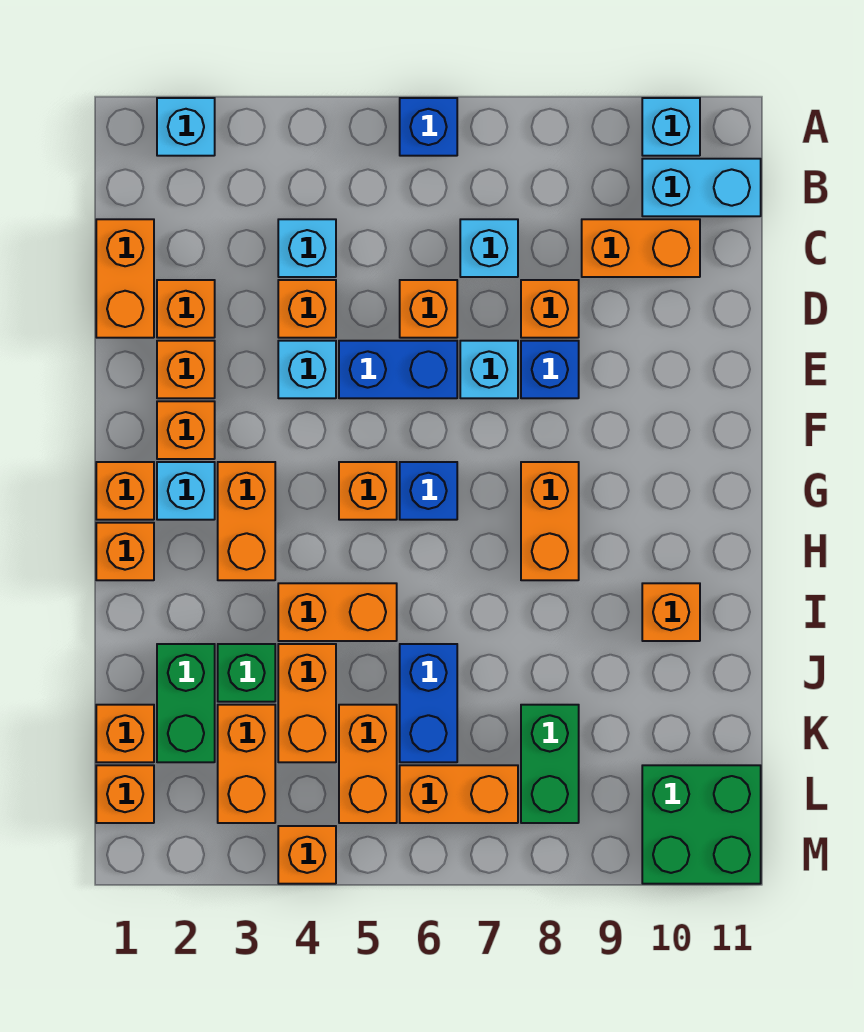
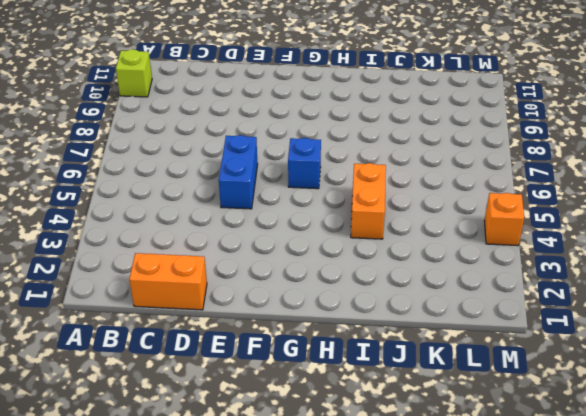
lime 1x1 brick [116,49,152,97] -> cyan 1x1 brick [642,98,700,156]
none -> cyan 1x1 brick [157,98,215,156]
none -> blue 1x1 brick [400,98,457,156]
none -> cyan 1x2 brick [642,159,761,216]
none -> cyan 1x1 brick [278,219,336,277]

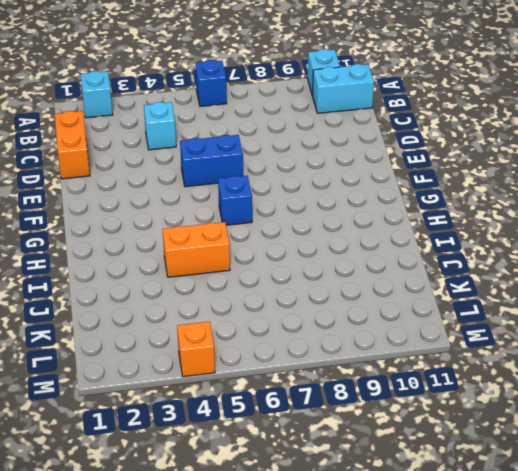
none -> cyan 1x1 brick [460,219,518,277]
none -> orange 1x2 brick [582,219,700,277]
none -> orange 1x1 brick [157,280,215,338]
none -> orange 1x1 brick [278,280,336,338]

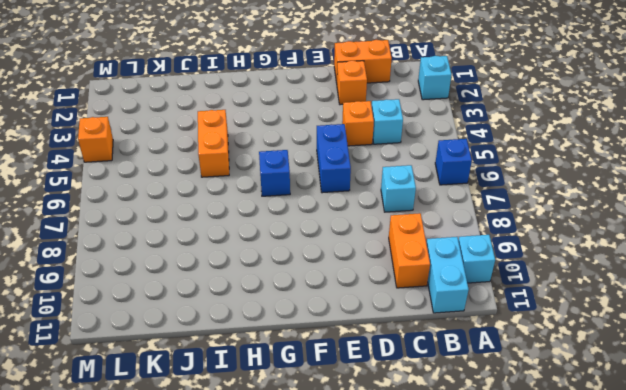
none -> orange 1x1 brick [400,280,457,338]
none -> orange 1x1 brick [521,280,579,338]
none -> orange 1x1 brick [157,341,215,398]
none -> cyan 1x1 brick [278,341,336,398]

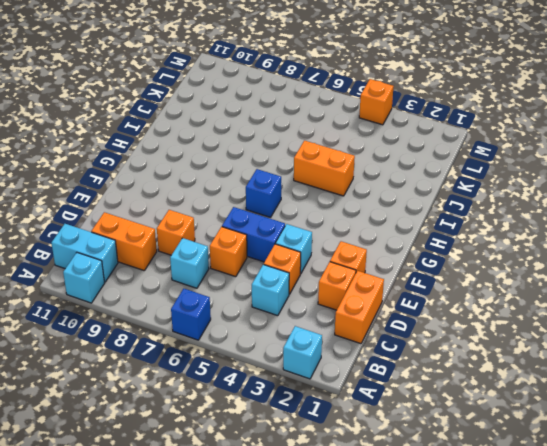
none -> cyan 1x1 brick [460,341,518,398]
none -> blue 1x1 brick [521,341,579,398]
none -> orange 1x1 brick [157,401,215,459]
none -> orange 1x1 brick [96,462,154,520]

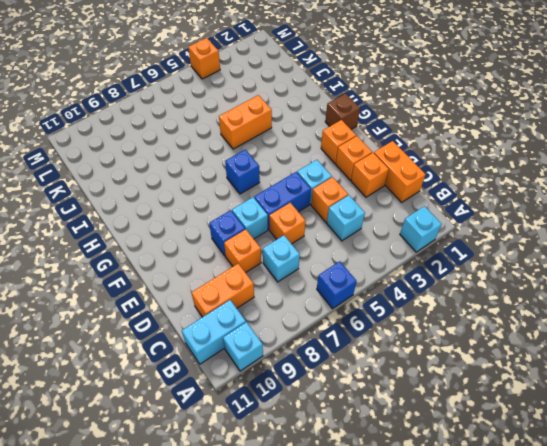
brown 1x1 brick [325,94,360,129] -> orange 1x1 brick [96,462,154,520]
none -> cyan 1x1 brick [157,462,215,520]
none -> orange 1x2 brick [218,462,275,580]
none -> orange 1x1 brick [339,462,397,520]
none -> orange 1x2 brick [521,462,579,580]

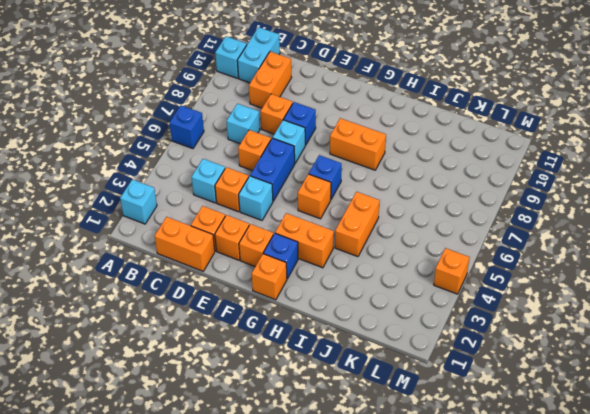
blue 1x1 brick [263,233,298,279] -> cyan 1x1 brick [157,462,215,520]
none -> orange 1x1 brick [96,523,154,580]
none -> orange 1x1 brick [642,583,700,641]
none -> green 1x2 brick [157,644,215,762]
none -> green 1x1 brick [218,644,275,702]

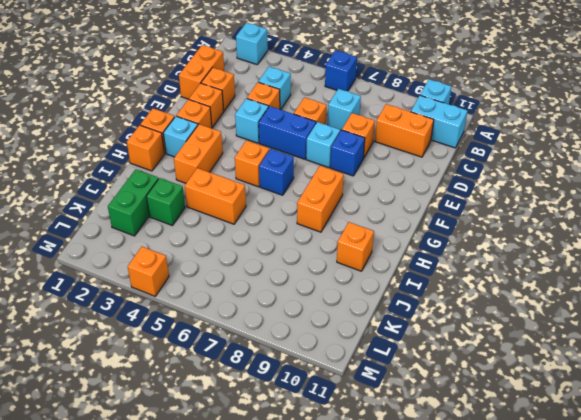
none -> orange 1x2 brick [278,644,336,762]
none -> blue 1x2 brick [400,644,457,762]
none -> orange 1x1 brick [96,705,154,762]
none -> orange 1x2 brick [218,705,275,823]

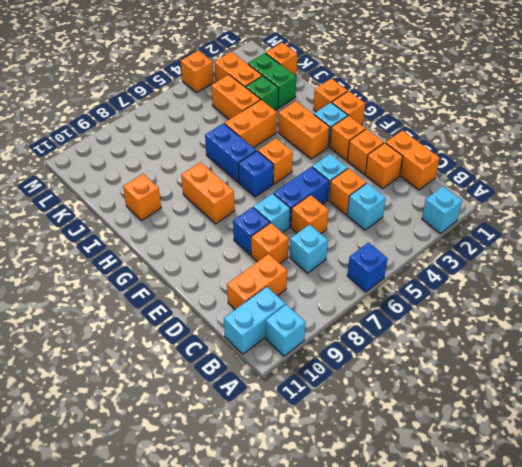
blue 1x2 brick [205,123,256,182] -> blue 1x2 brick moved to [400,644,457,762]
none -> orange 1x2 brick [339,705,397,823]
none -> green 1x2 brick [521,705,579,823]
none -> orange 1x1 brick [96,765,154,823]
none -> orange 1x2 brick [400,765,518,823]

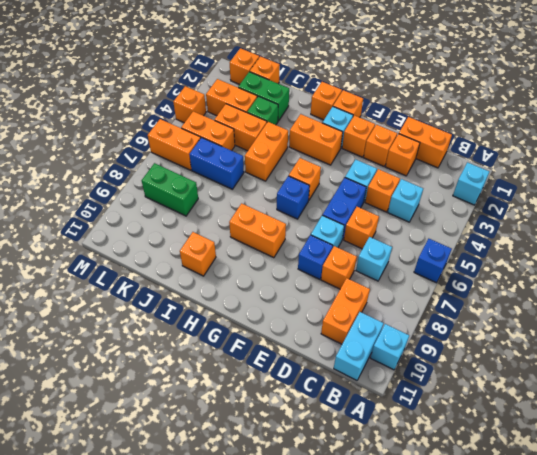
orange 1x2 brick [148,119,201,170] -> orange 1x2 brick turned to [400,765,518,823]
none -> green 2x2 brick [642,765,761,884]

